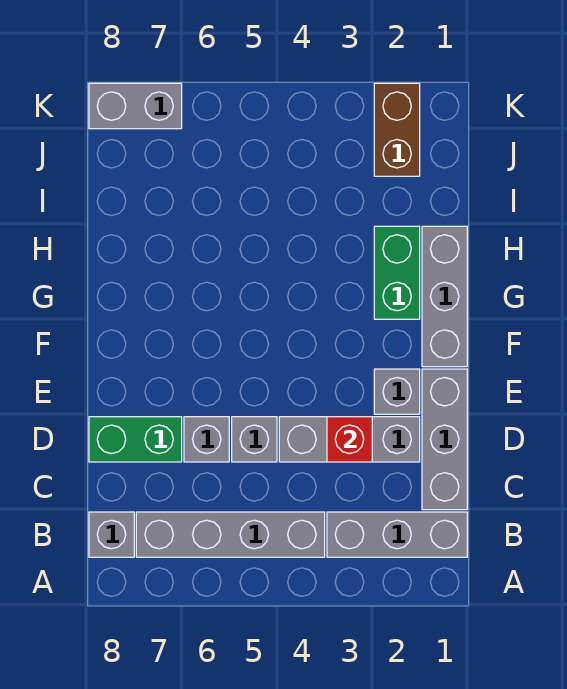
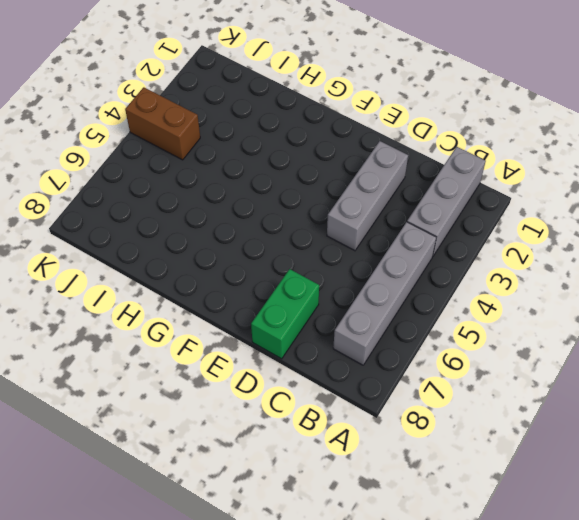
brown 1x2 brick [125,87,200,160] -> brown 1x2 brick moved to [374,83,420,176]
none -> grey 1x1 brick [89,512,134,557]
none -> grey 1x3 brick [422,369,467,510]
none -> grey 1x1 brick [232,417,277,462]

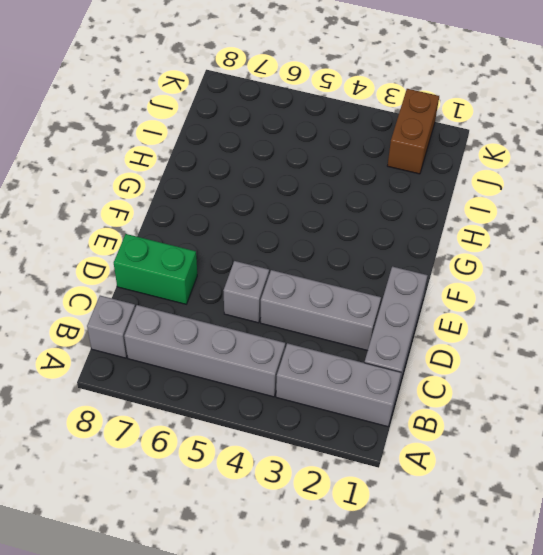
none -> grey 1x1 brick [184,417,229,462]
none -> grey 1x1 brick [374,369,420,414]
none -> grey 1x3 brick [422,226,467,367]

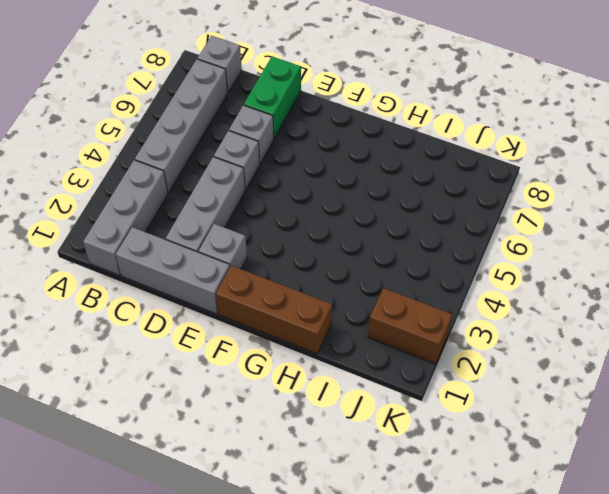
brown 1x3 brick [216,265,332,354] -> grey 1x3 brick [422,226,467,367]
none -> green 1x2 brick [374,226,420,319]
none -> grey 1x2 brick [89,83,182,129]
none -> red 1x1 brick [327,417,372,462]

